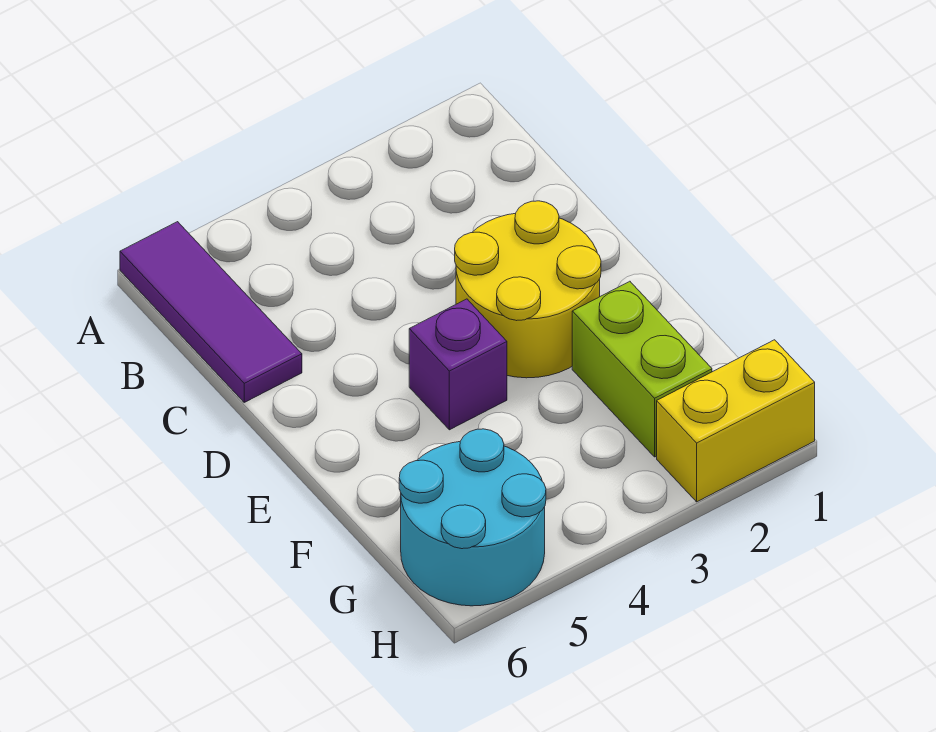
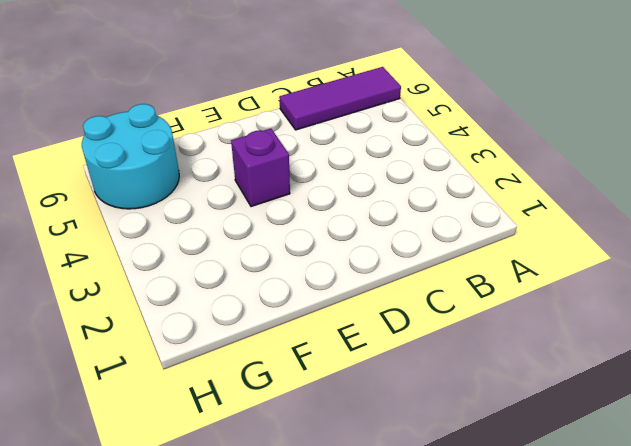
none -> yellow 2x2 round brick [455,201,601,378]
none -> lime 1x2 brick [572,281,712,457]

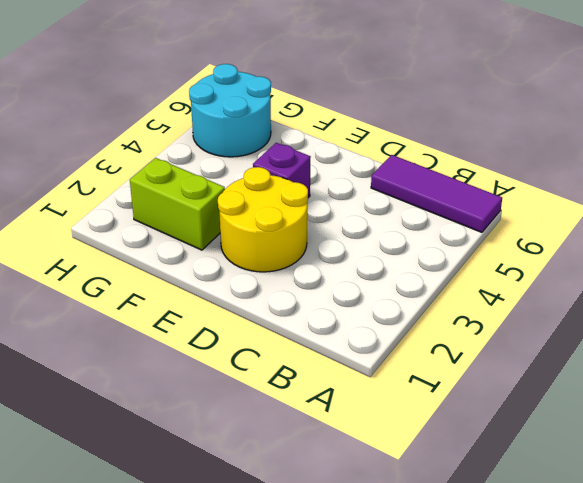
none -> yellow 1x2 brick [657,340,815,502]

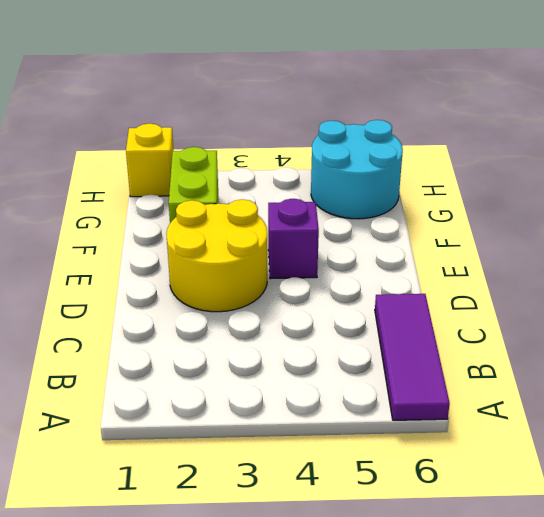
yellow 1x1 brick [126,124,173,197] -> yellow 1x2 brick [657,340,815,502]

